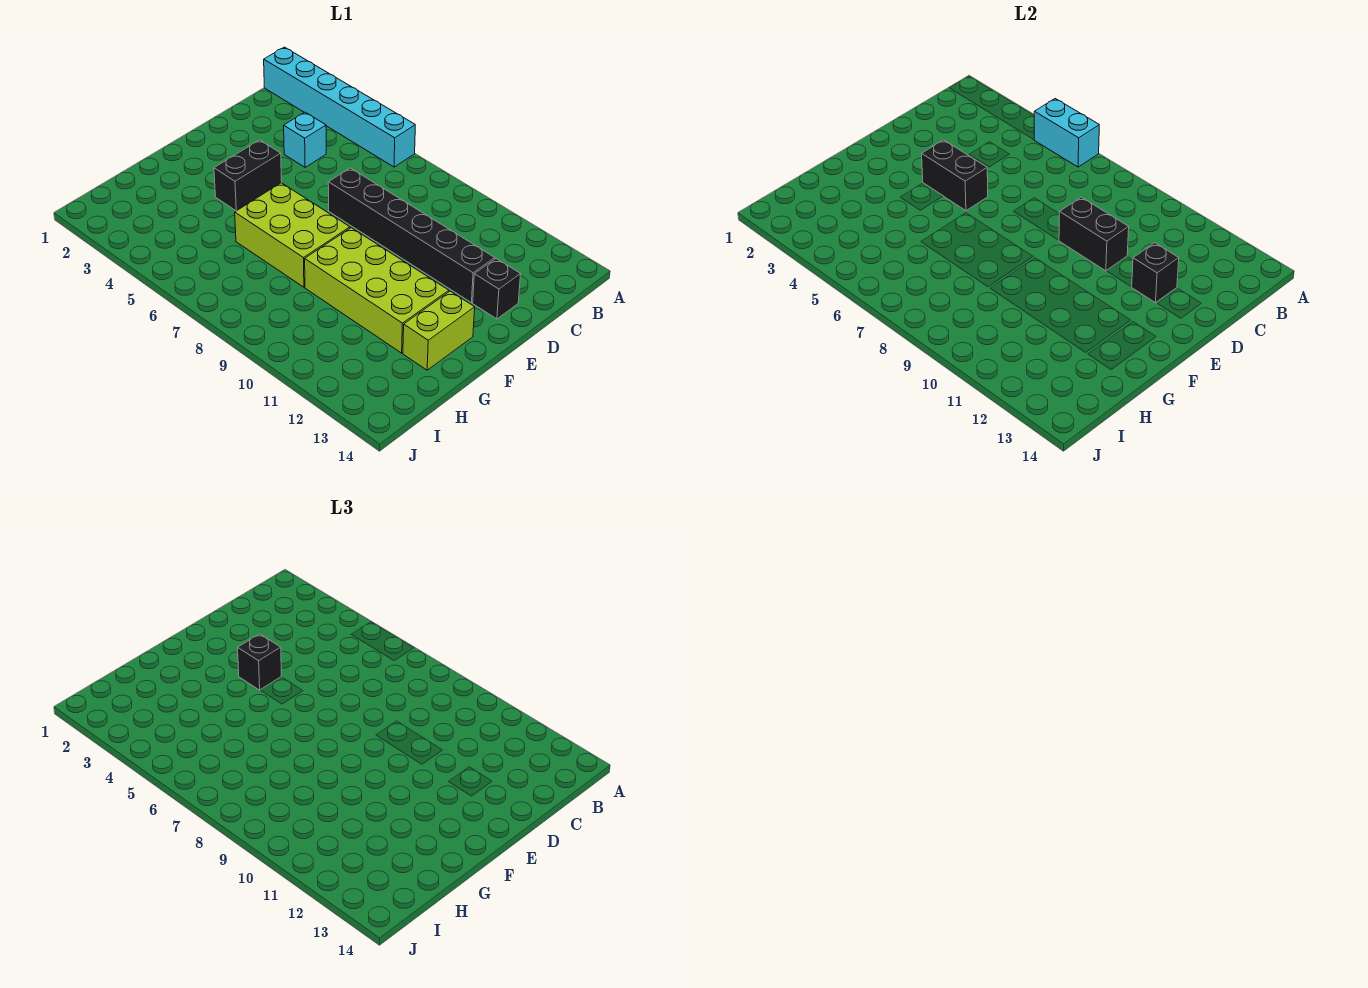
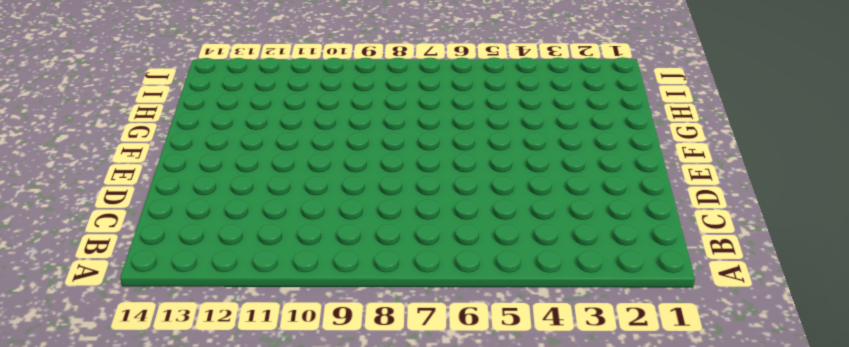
none -> cyan 1x6 brick [264,47,415,167]
none -> cyan 1x1 brick [284,112,326,167]
none -> black 1x6 brick [328,168,495,303]

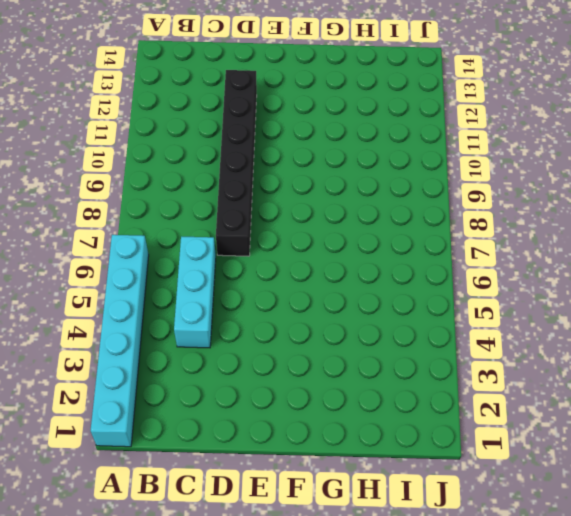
cyan 1x3 brick [174,237,216,348] -> cyan 1x1 brick [284,112,326,167]
none -> black 1x1 brick [473,259,521,319]
none -> black 1x2 brick [214,140,282,211]
none -> lime 2x3 brick [235,183,350,287]

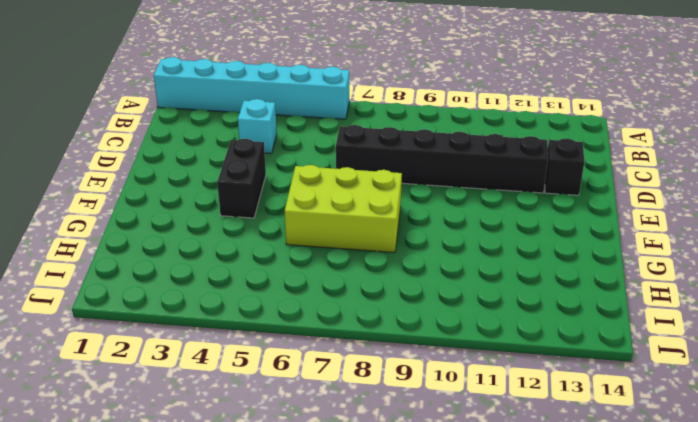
none -> lime 2x4 brick [305,228,449,353]
none -> lime 1x2 brick [403,291,475,370]
none -> cyan 1x2 brick [1034,99,1099,167]

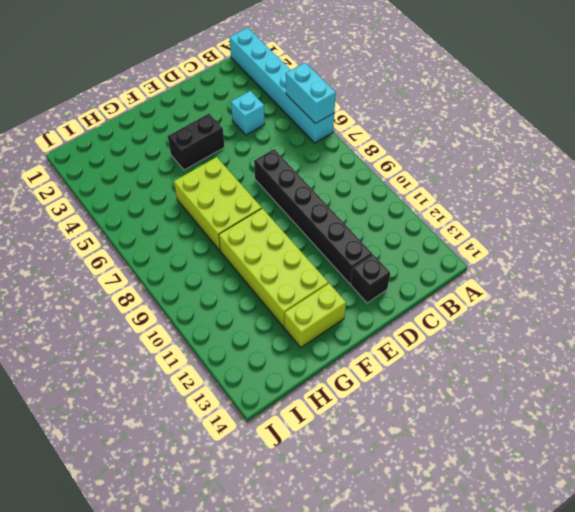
none -> black 1x2 brick [1059,197,1129,271]
none -> black 1x1 brick [1132,243,1179,303]
none -> black 1x2 brick [922,140,988,211]

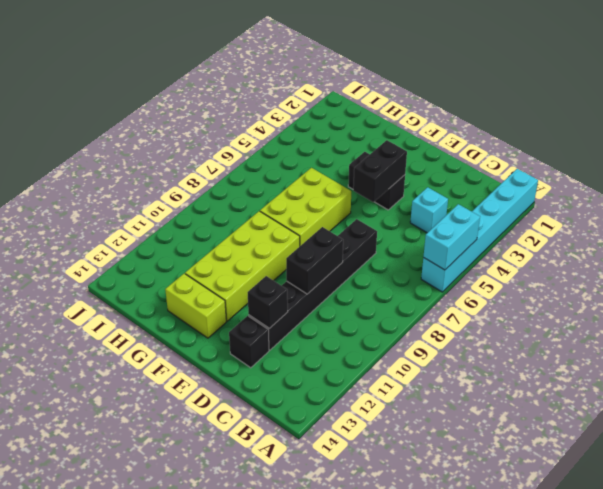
none -> black 1x1 brick [238,634,282,690]

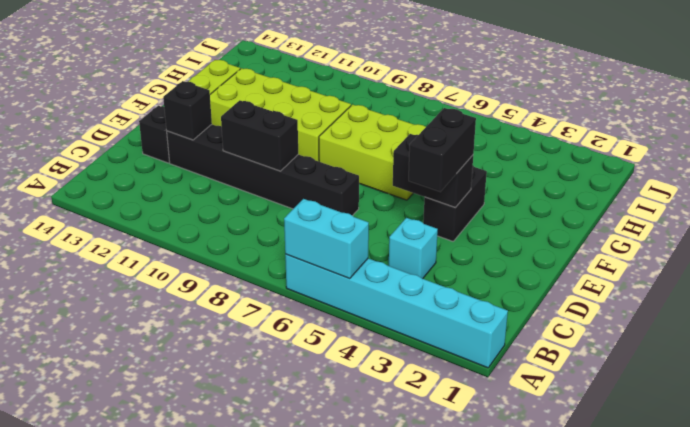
black 1x2 brick [409,108,476,192] -> black 1x1 brick [238,634,282,690]

